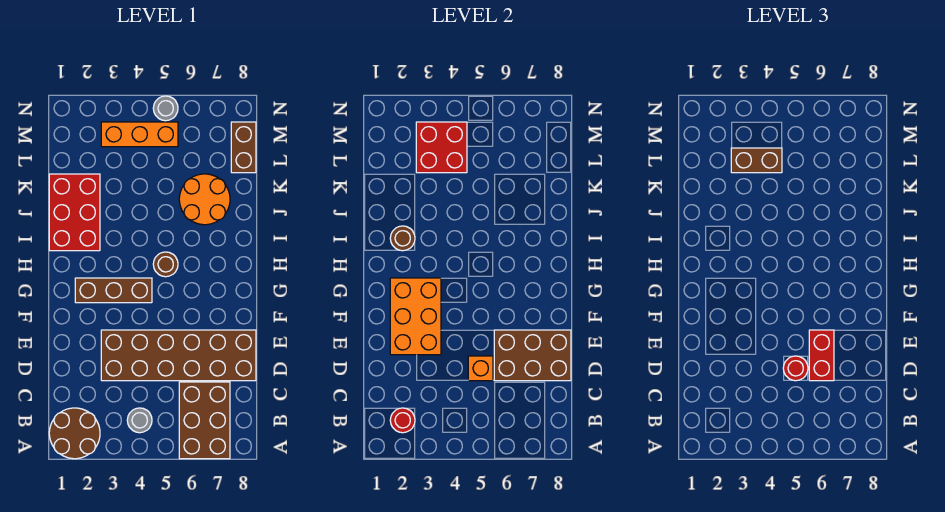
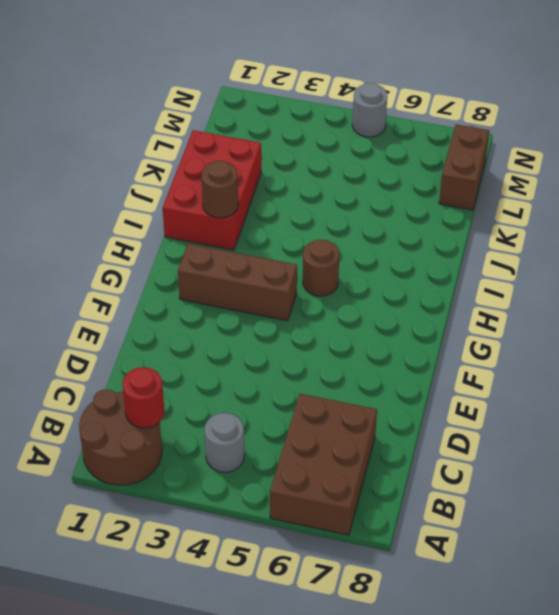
none -> brown 2x6 brick [101,330,256,381]
none -> orange 2x2 round brick [179,174,230,225]
none -> orange 1x3 brick [101,122,178,147]

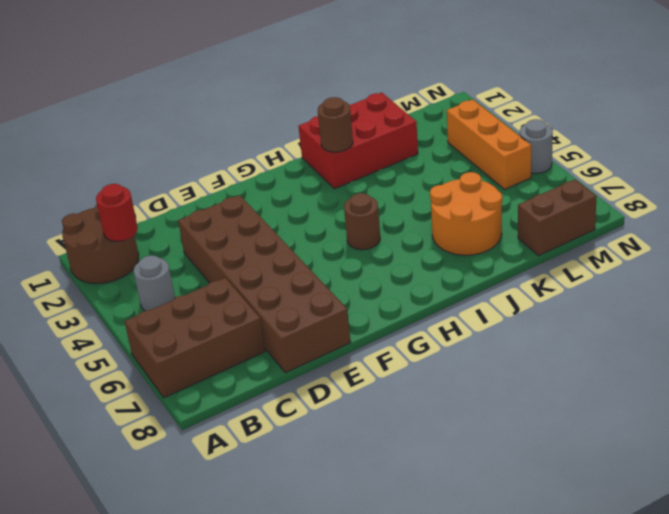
none -> brown 1x3 brick [75,278,152,303]
none -> orange 1x1 brick [468,356,493,381]
none -> brown 2x3 brick [494,330,571,381]

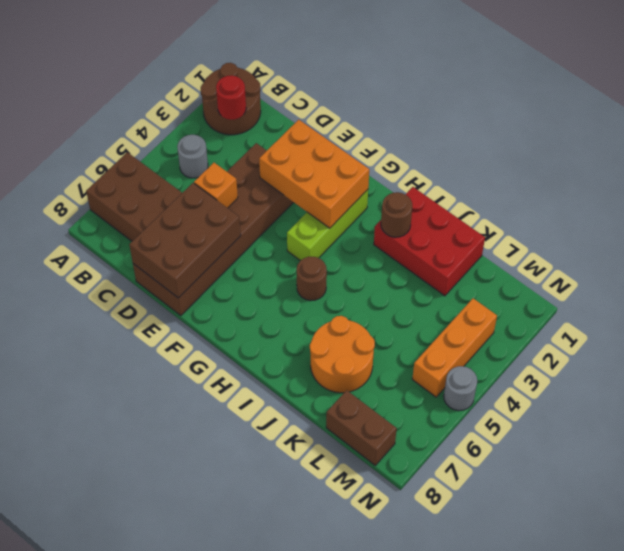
lime 1x3 brick [287,190,368,261] -> brown 1x3 brick [75,278,152,303]
none -> red 2x2 brick [416,122,467,173]
none -> red 1x1 round brick [783,356,808,381]
none -> red 1x2 brick [809,330,834,381]

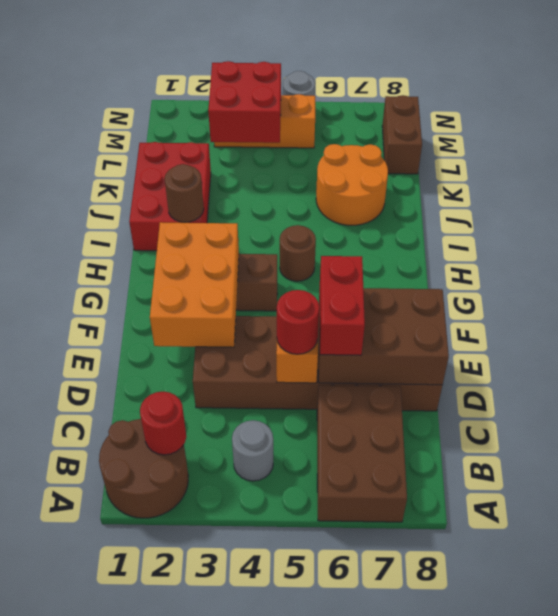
none -> brown 1x2 brick [731,148,782,173]

